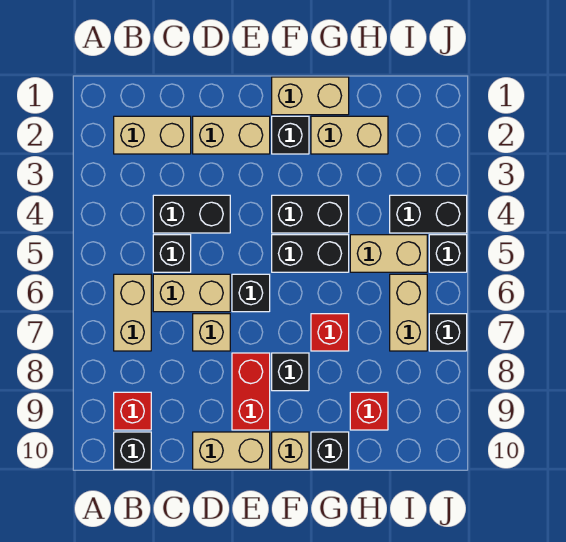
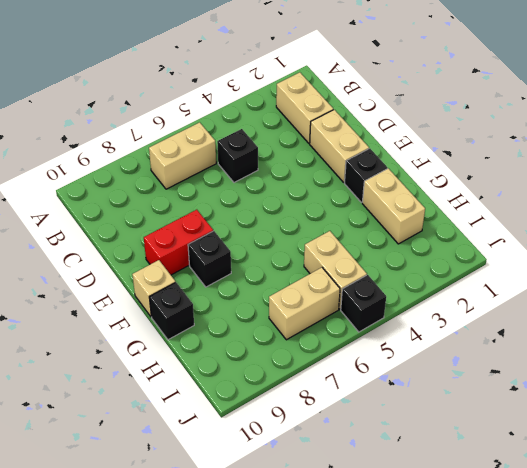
none -> red 1x1 brick [114,392,151,430]
none -> black 1x1 brick [114,432,151,469]
none -> black 1x2 brick [153,195,230,233]

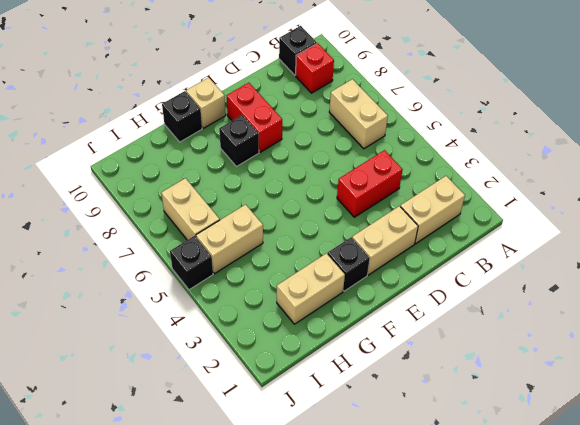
red 1x2 brick [337,150,403,217] -> black 1x2 brick [153,195,230,233]
none -> black 1x1 brick [153,235,191,272]
none -> tan 1x2 brick [153,274,230,312]
none -> tan 1x1 brick [193,314,230,351]

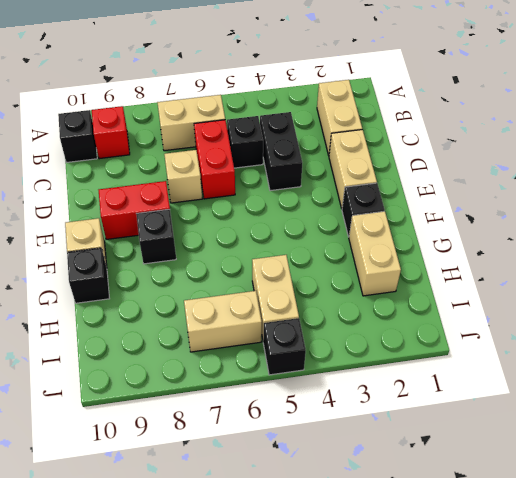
red 1x2 brick [194,120,235,199] -> tan 1x2 brick [153,274,230,312]
none -> tan 1x2 brick [193,432,270,469]
none -> black 1x1 brick [232,274,270,312]
none -> tan 1x2 brick [272,77,349,115]

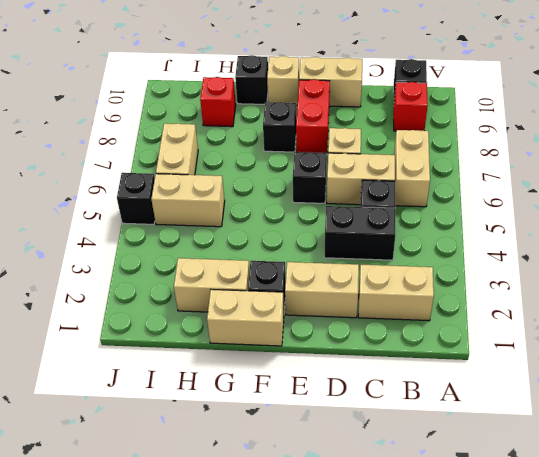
none -> black 1x2 brick [272,195,349,233]
none -> black 1x2 brick [272,235,349,272]
none -> red 1x1 brick [311,314,349,351]

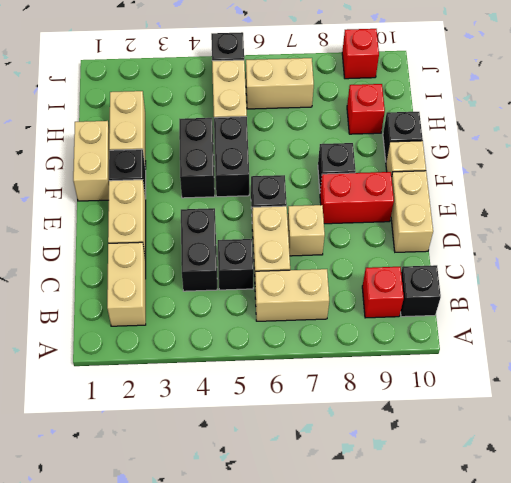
red 1x1 brick [342,29,379,79] -> red 1x1 brick moved to [311,314,349,351]
none -> black 1x2 brick [390,195,467,233]
none -> black 1x1 brick [429,314,467,351]

